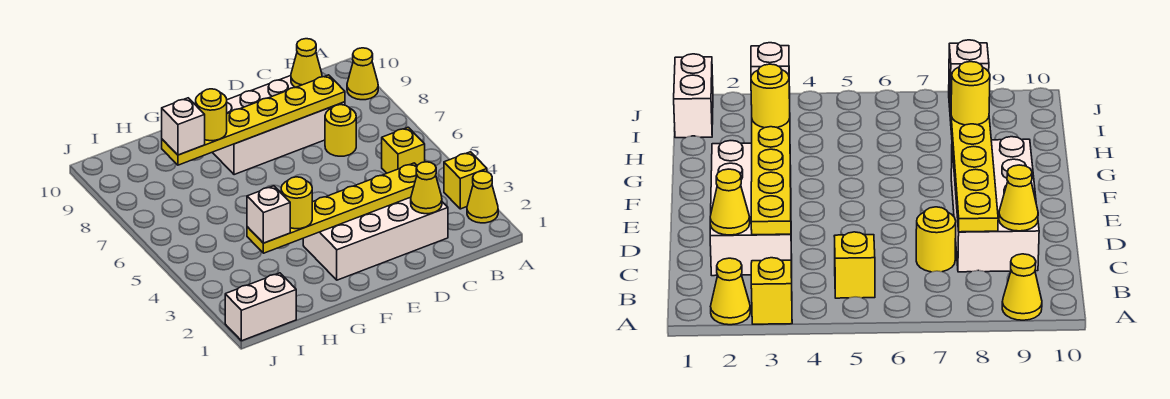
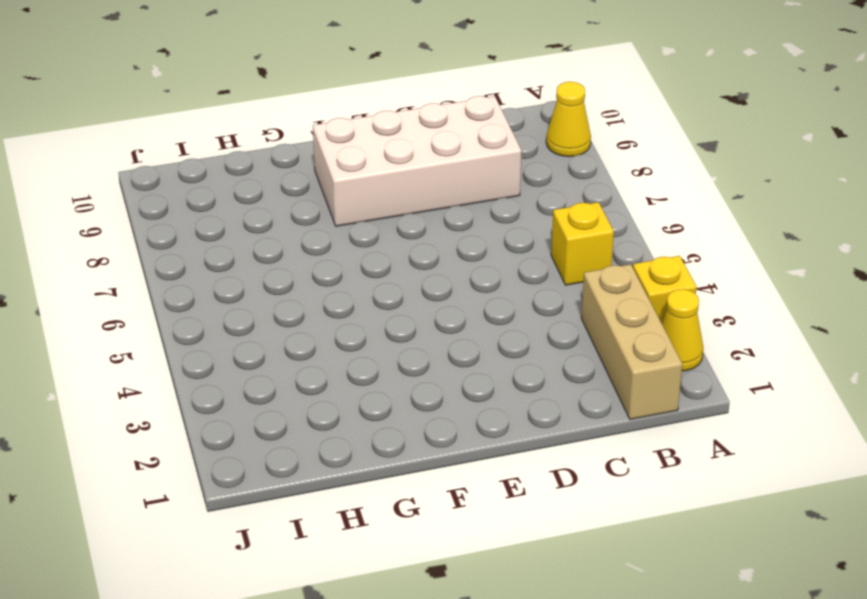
tan 1x3 brick [581,264,682,419] -> none
none -> white 2x4 brick [303,197,448,280]
none -> yellow 1x1 round brick [325,105,356,156]
none -> white 1x2 brick [225,273,296,341]

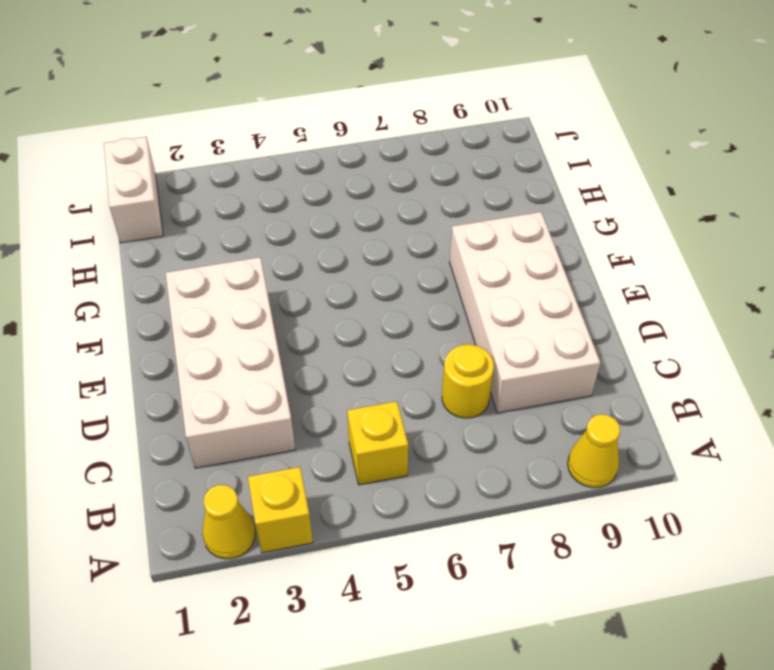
none -> yellow 1x1 cone [411,162,442,214]
none -> yellow 1x6 plate [247,163,417,253]
none -> yellow 1x6 plate [162,75,345,165]

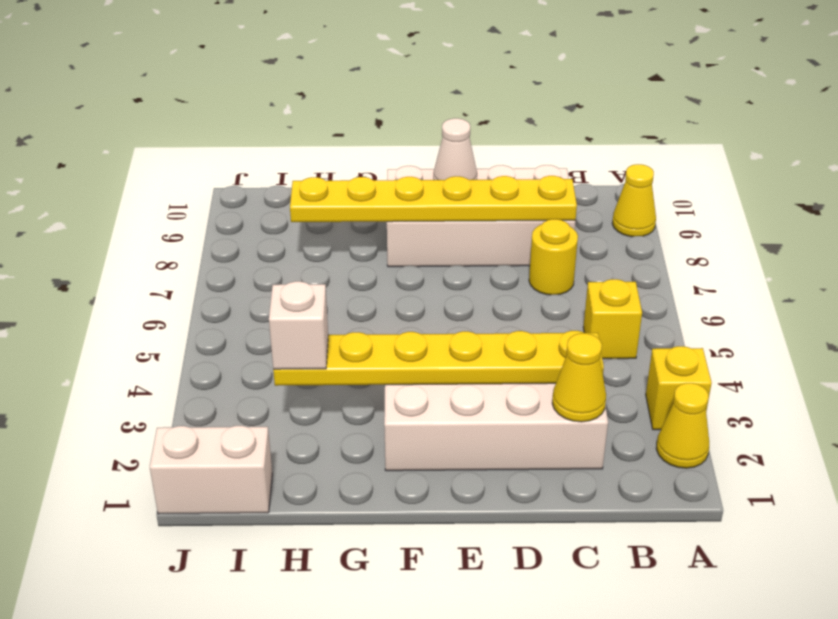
white 1x1 cone [433,118,477,180] -> none
none -> yellow 1x1 cone [291,39,322,87]
none -> yellow 1x1 round brick [281,177,312,229]
none -> yellow 1x1 round brick [196,89,227,141]

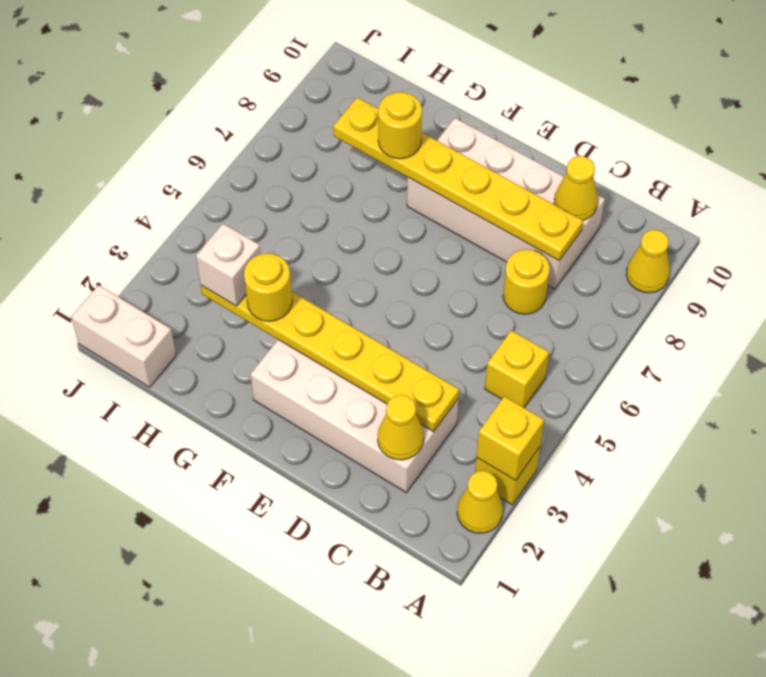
yellow 1x1 brick [477,396,544,480] -> none
none -> white 1x1 brick [162,98,205,155]

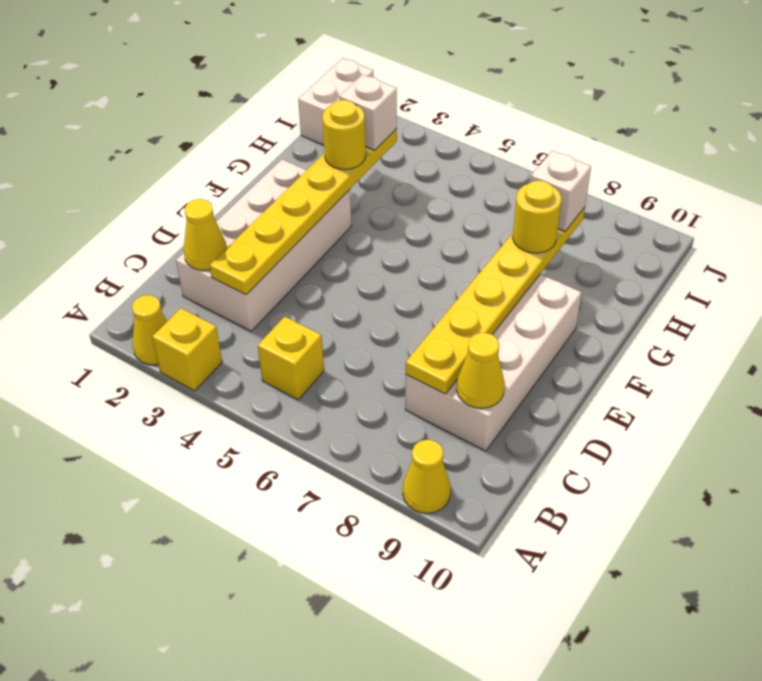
none -> yellow 1x1 round brick [325,105,356,156]

